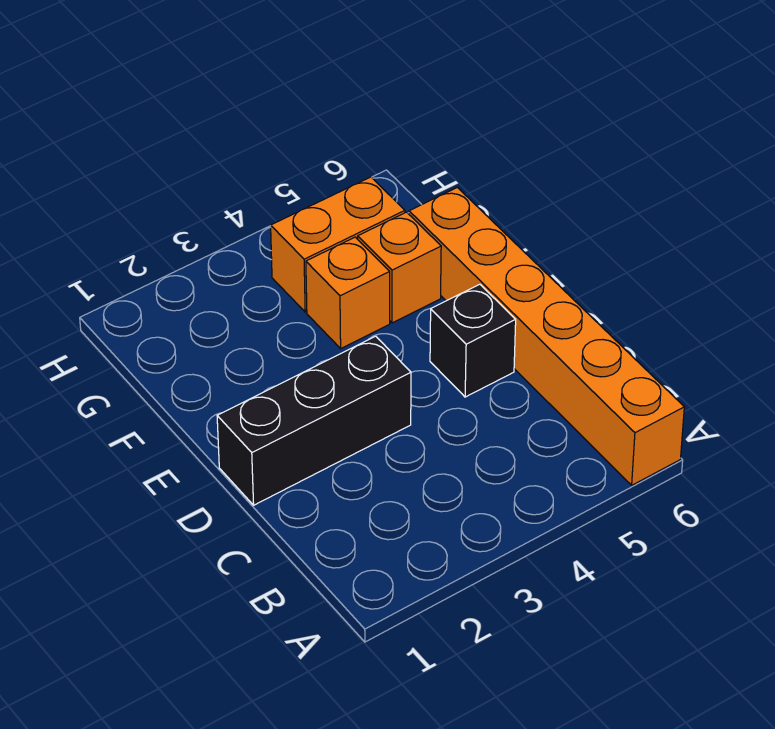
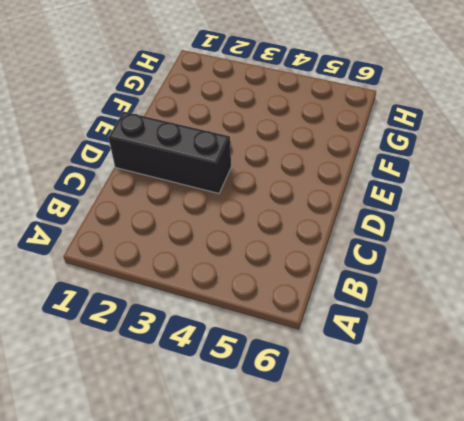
none -> orange 1x6 brick [409,187,684,485]
none -> black 1x1 brick [430,284,516,397]

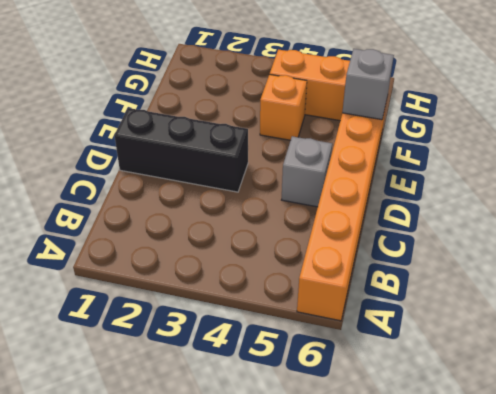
grey 1x1 brick [282,136,332,207] -> black 1x1 brick [430,284,516,397]
grey 1x1 brick [342,49,394,120] -> none
none -> orange 1x1 brick [358,212,441,323]

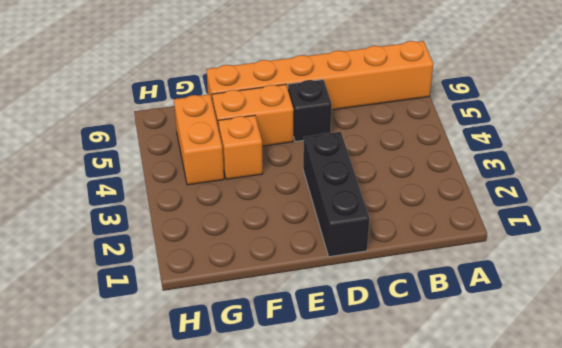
orange 1x2 brick [212,84,294,146] -> orange 1x1 brick [358,212,441,323]

